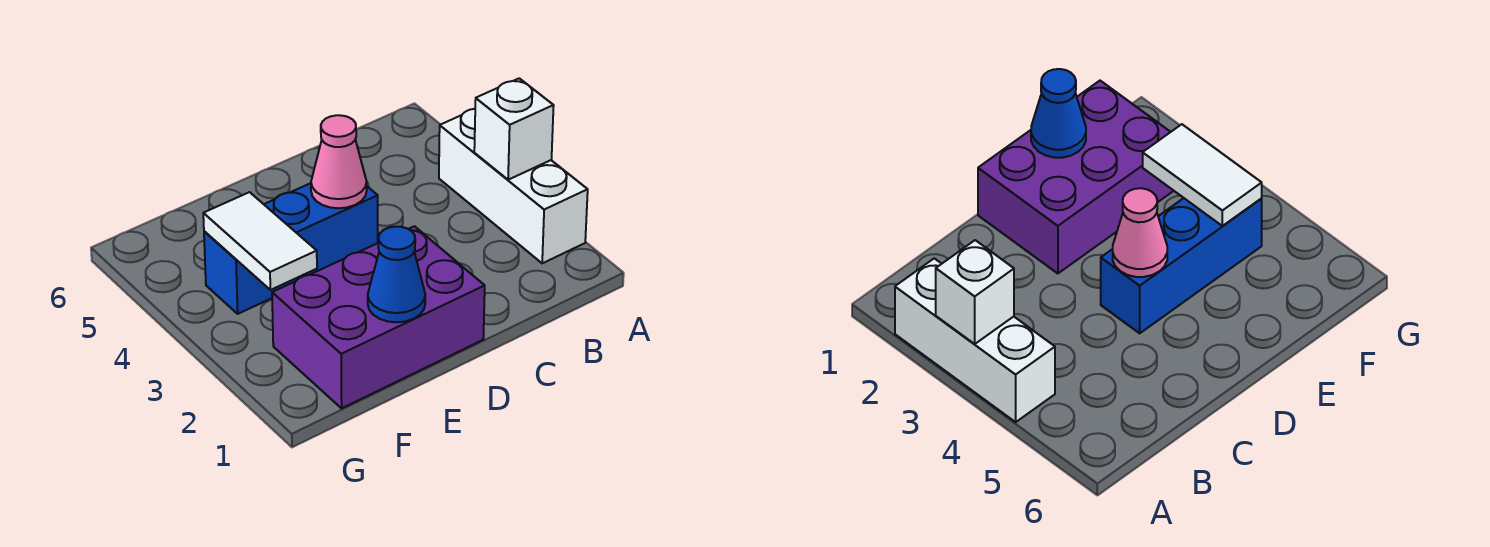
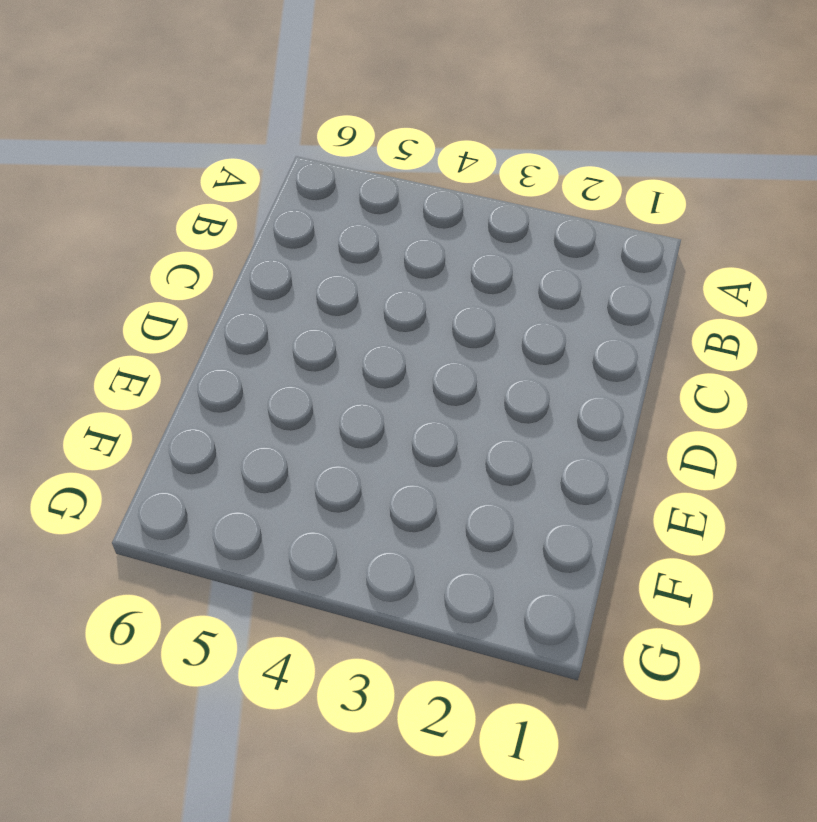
none -> white 1x3 brick [439,109,588,263]
none -> purple 2x3 brick [272,226,485,408]

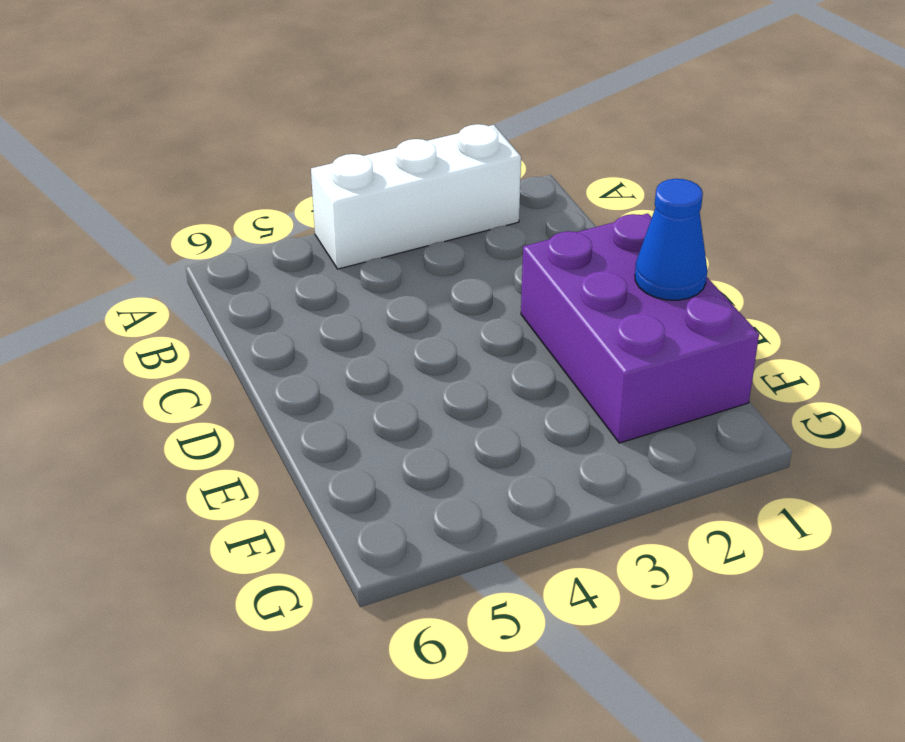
none -> blue 1x3 brick [204,183,378,314]
none -> white 1x1 brick [474,78,554,180]

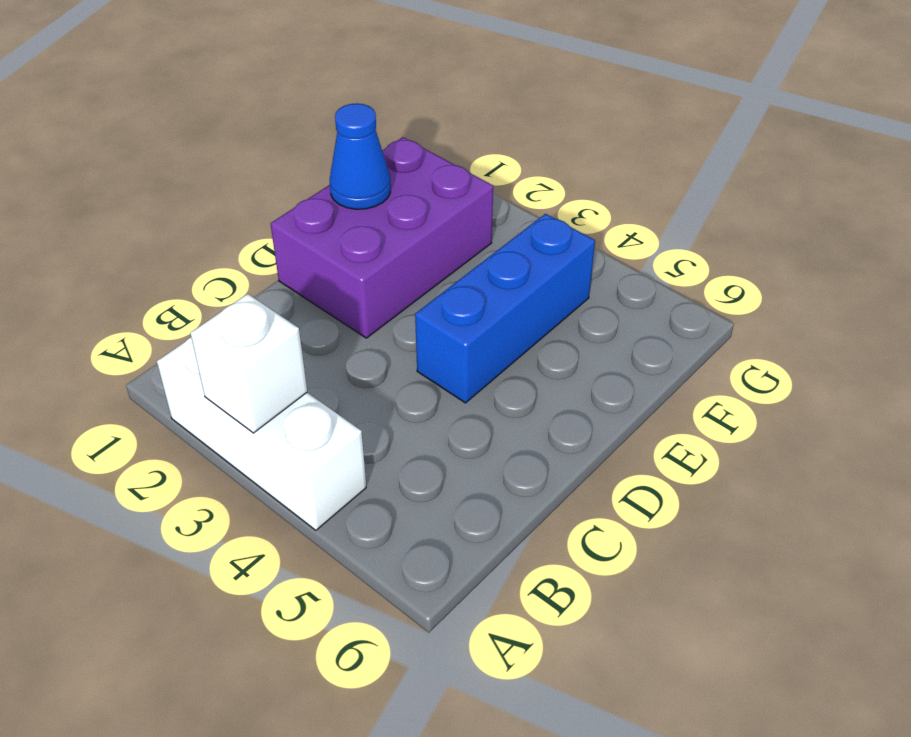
none -> pink 1x1 cone [311,115,367,208]
none -> white 1x2 tile [203,192,317,290]

